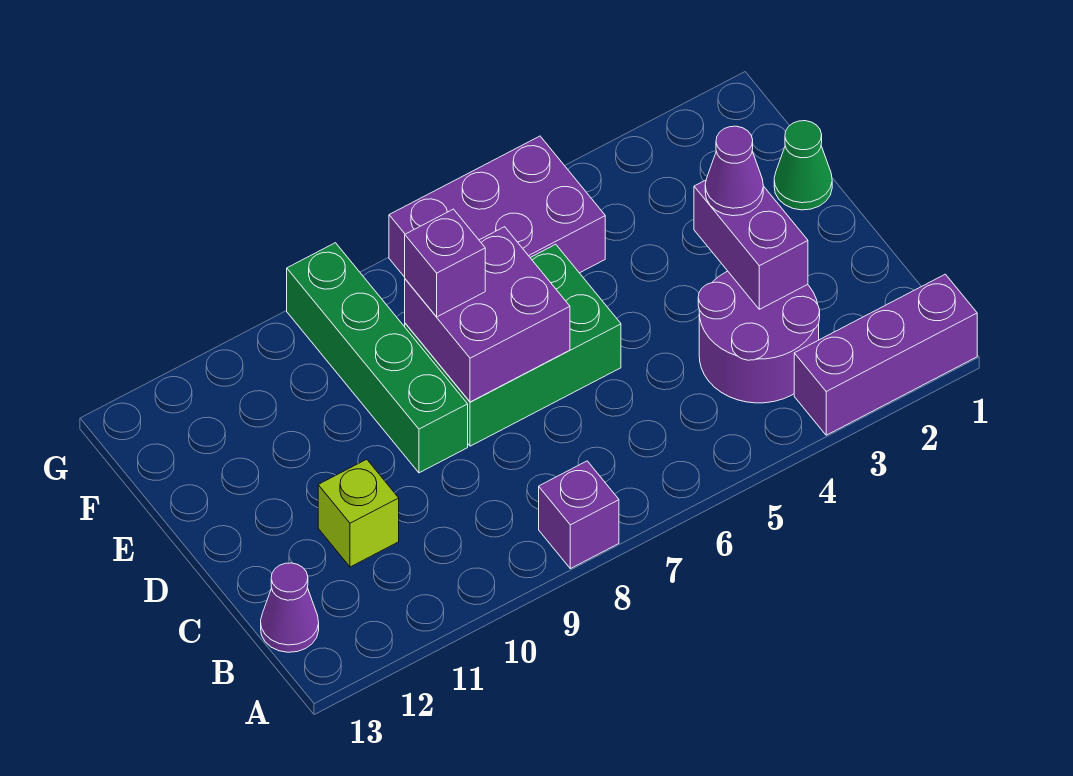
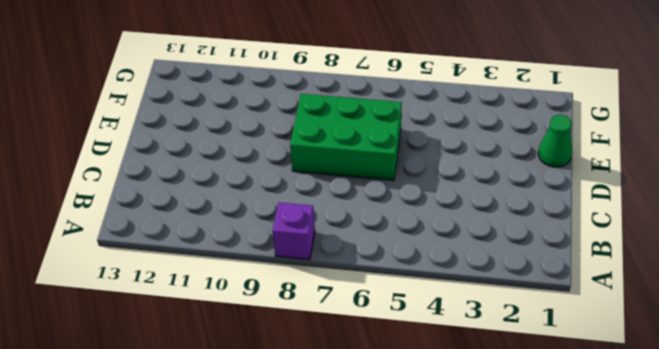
none -> purple 1x3 brick [794,274,977,435]
none -> purple 2x2 round brick [698,271,820,403]
none -> purple 1x1 cone [261,563,319,652]

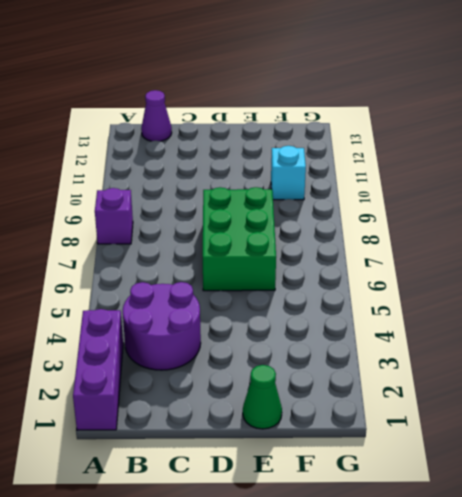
cyan 1x1 brick [271,146,306,200] -> none
none -> lime 1x1 brick [318,459,399,567]
none -> green 1x4 brick [287,243,468,473]
none -> purple 2x3 brick [389,136,605,277]

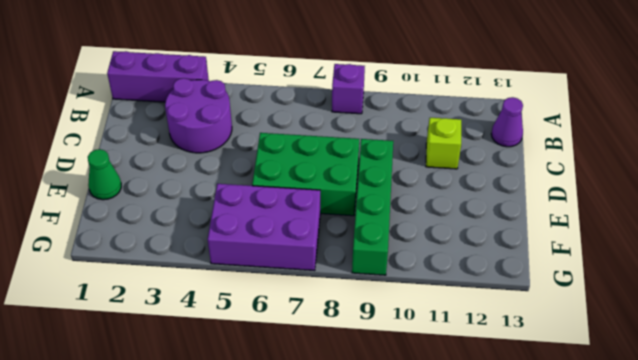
none -> purple 1x2 brick [694,180,808,309]
none -> purple 2x2 brick [405,227,570,402]
none -> purple 1x1 cone [705,126,763,216]

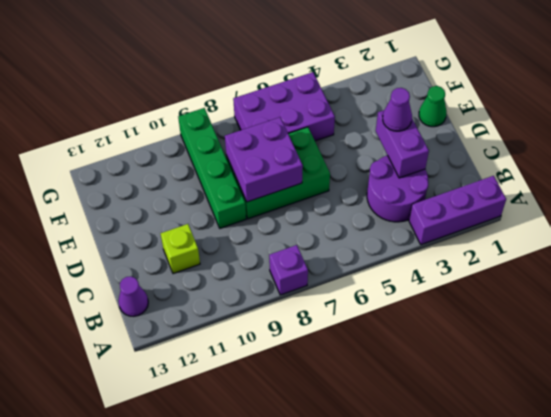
none -> purple 1x1 brick [405,209,485,317]

